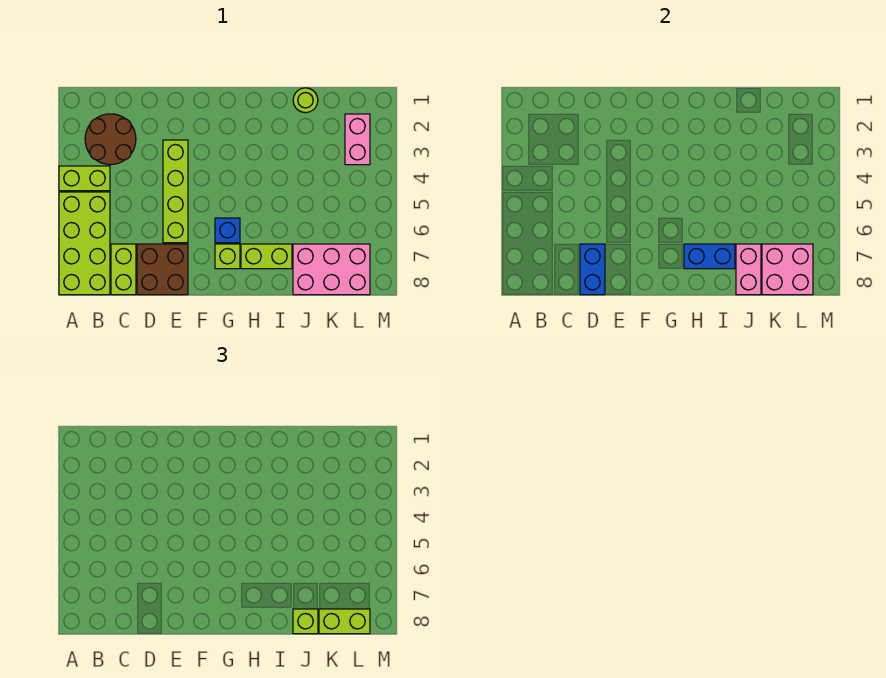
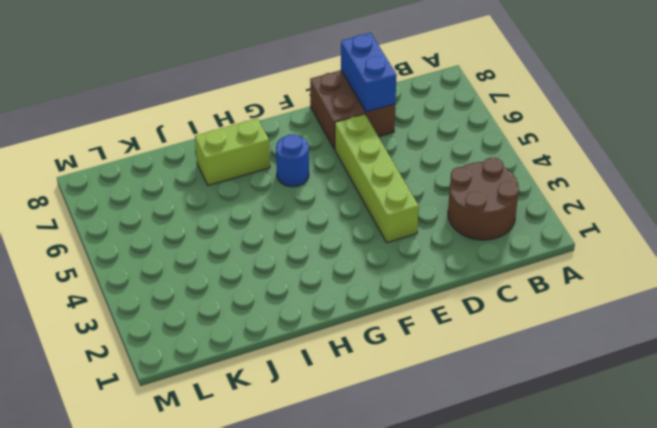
blue 1x1 round brick [276,134,309,187] -> blue 1x1 brick [215,218,240,243]
none -> lime 1x2 brick [59,166,110,191]
none -> lime 2x4 brick [59,192,110,295]
none -> lime 1x2 brick [111,244,136,295]

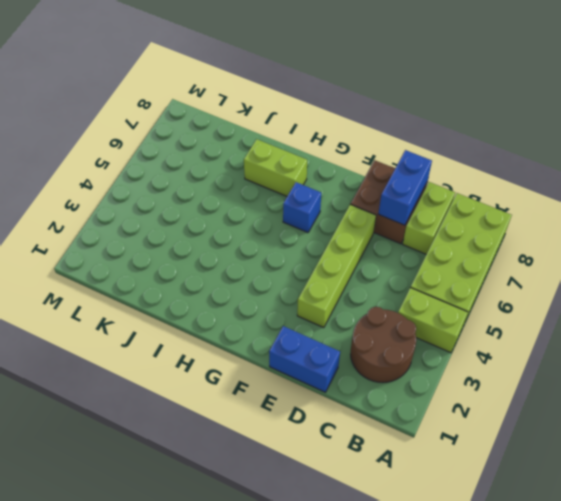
blue 1x2 brick [269,326,340,392] -> blue 1x2 brick moved to [684,244,735,269]
none -> lime 1x1 brick [215,244,240,269]
none -> lime 1x1 round brick [293,88,318,113]
none -> pink 2x3 brick [293,244,370,295]

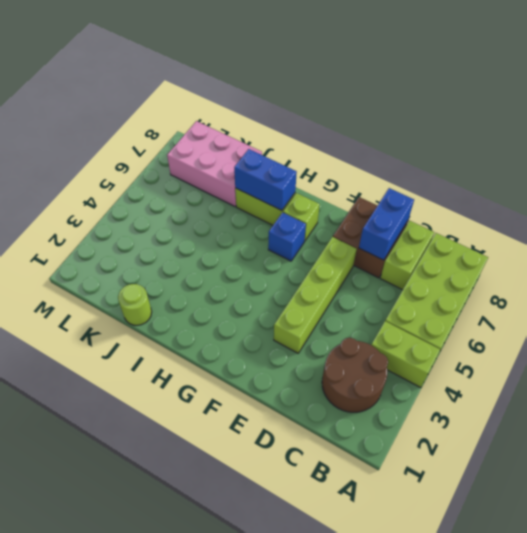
none -> pink 1x2 brick [345,114,370,165]
none -> pink 1x2 brick [736,244,761,295]
none -> pink 2x2 brick [762,244,813,295]

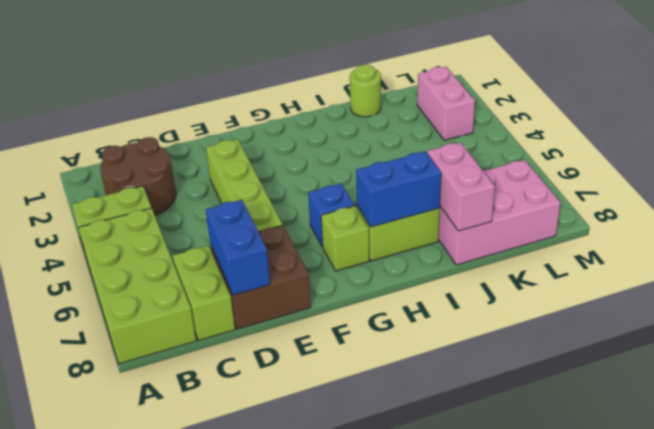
none -> pink 2x2 brick [762,244,813,295]
none -> lime 1x1 brick [293,609,318,634]
none -> lime 1x2 brick [319,609,370,634]

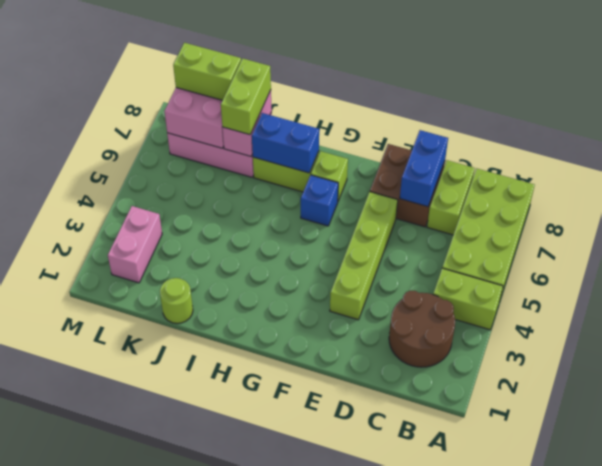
lime 1x2 brick [221,58,271,135] -> lime 1x1 brick [293,609,318,634]

